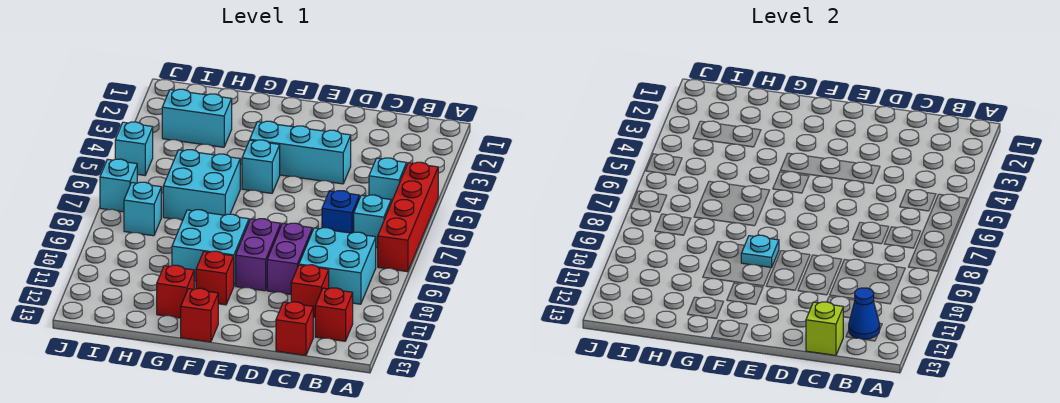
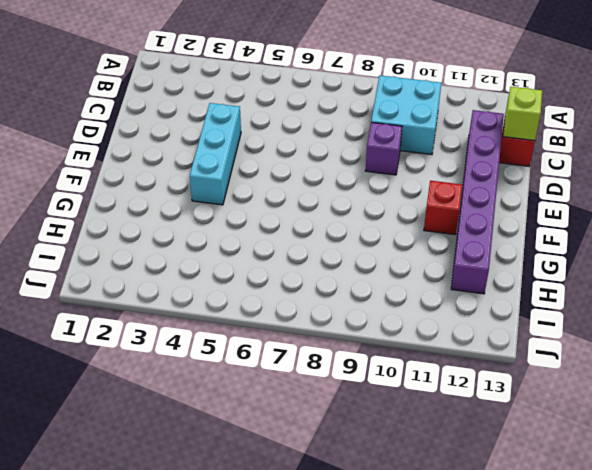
purple 1x6 brick [451,110,504,294] -> red 1x1 brick [157,265,194,318]
purple 1x1 brick [365,122,402,175] -> purple 1x2 brick [267,223,312,294]
none -> red 1x4 brick [378,162,438,272]
none -> cyan 1x1 brick [369,158,407,202]
none -> cyan 1x1 brick [354,195,391,248]

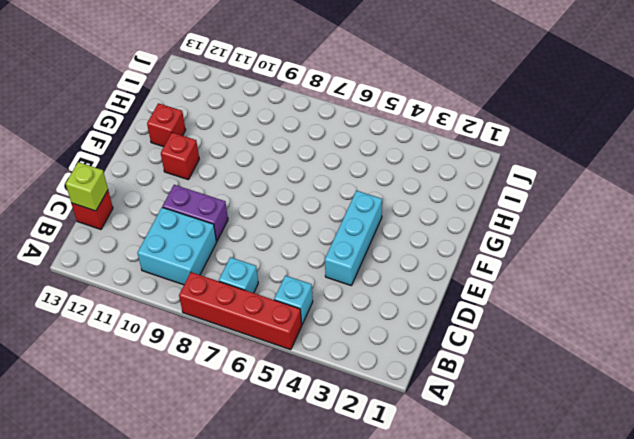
none -> red 1x1 brick [315,288,353,341]
none -> blue 1x1 brick [322,191,359,233]
none -> red 1x1 brick [291,265,329,317]

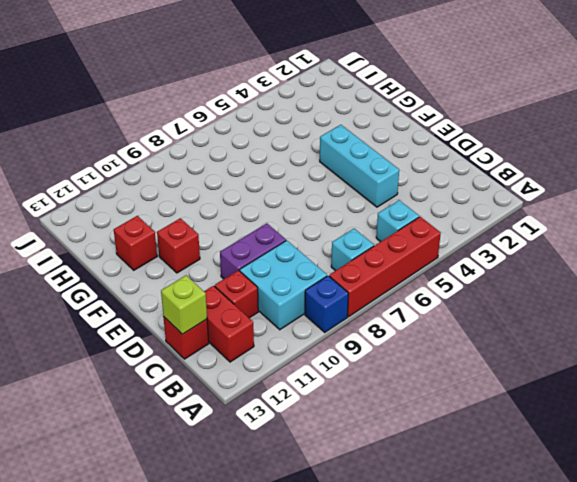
blue 1x1 brick [305,276,348,332] -> blue 1x1 brick moved to [322,191,359,233]
red 1x2 brick [204,286,254,362] -> red 1x1 brick [315,288,353,341]
none -> purple 1x2 brick [236,219,281,291]
none -> cyan 1x1 brick [242,140,280,193]
none -> cyan 2x2 brick [172,210,249,285]

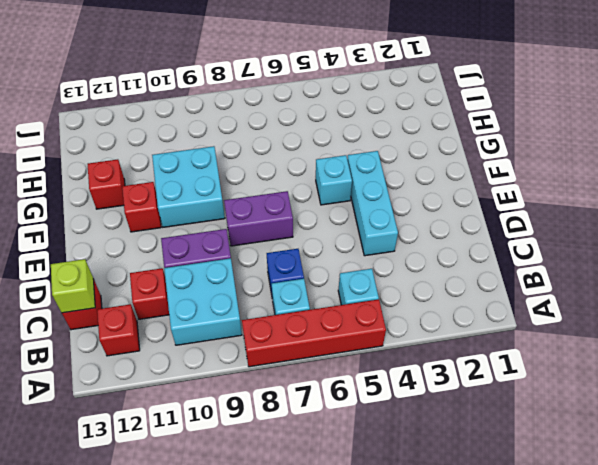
purple 1x2 brick [224,191,293,246] -> purple 1x2 brick moved to [236,219,281,291]
none -> red 1x1 brick [181,288,218,342]
none -> cyan 2x2 brick [163,150,240,220]
none -> cyan 1x2 brick [162,89,232,147]

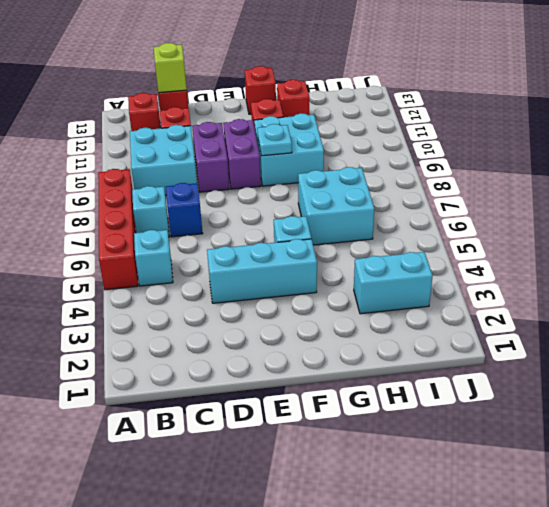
none -> cyan 1x1 brick [124,182,161,236]
none -> cyan 1x1 brick [115,122,153,175]
none -> cyan 1x1 brick [100,159,137,212]

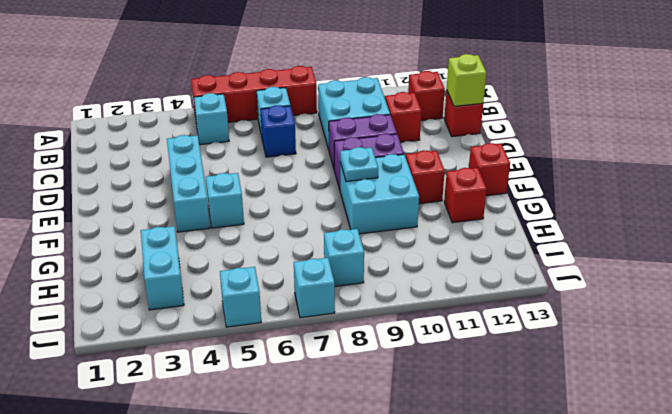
none -> cyan 2x2 brick [163,150,240,220]
none -> blue 1x1 cone [849,288,880,339]

